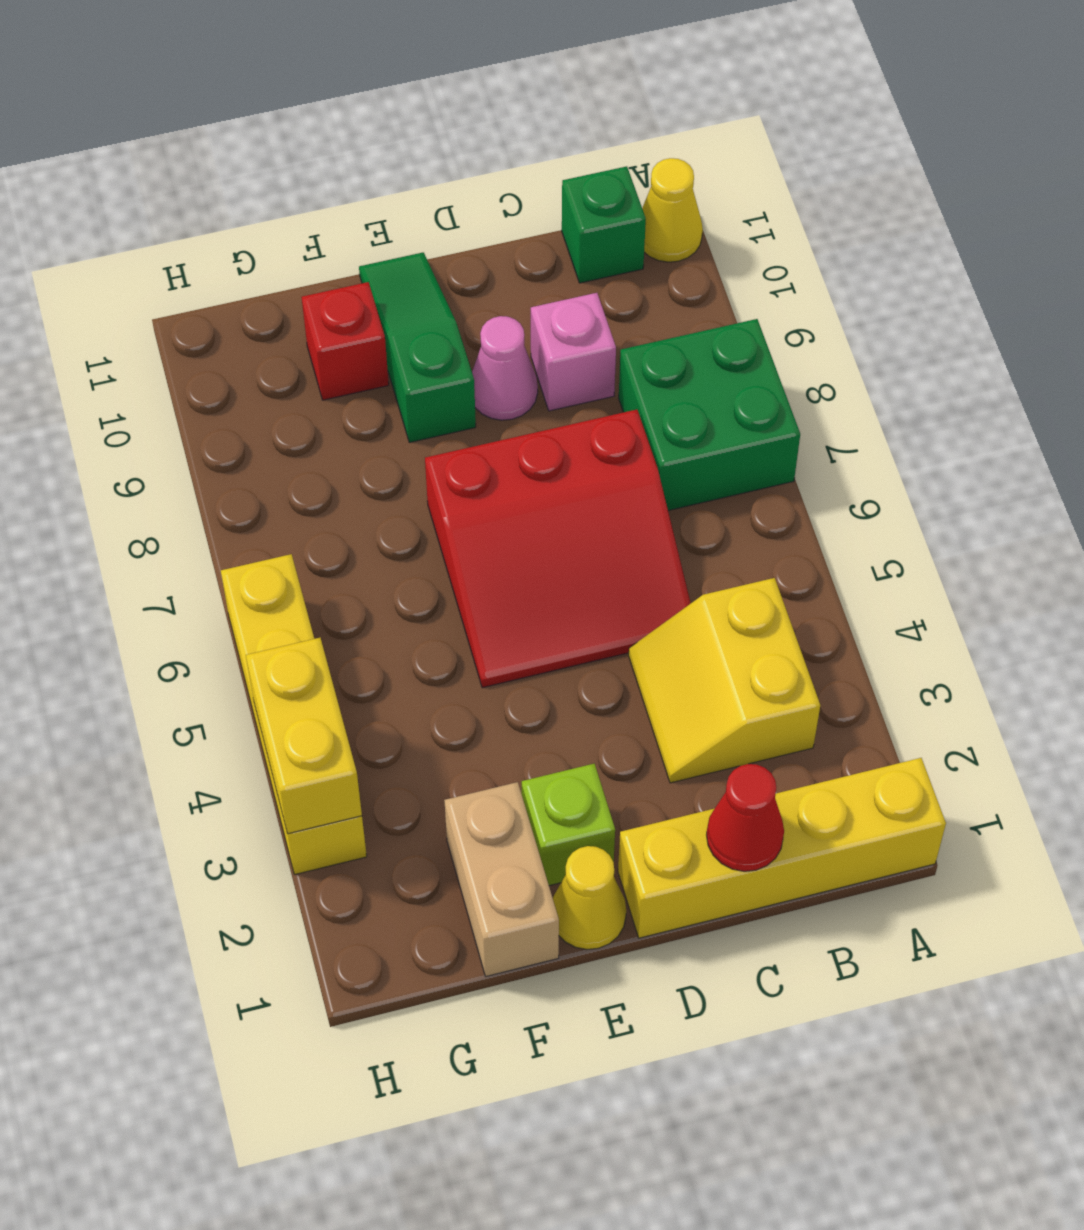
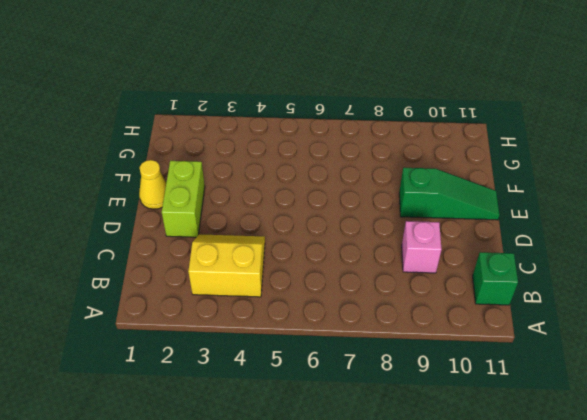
lime 1x2 brick [162,161,205,237] -> lime 1x1 brick [522,764,615,886]
none -> yellow 1x4 brick [618,758,946,938]
none -> green 2x2 brick [619,319,800,510]
none -> yellow 1x1 cone [642,158,703,262]

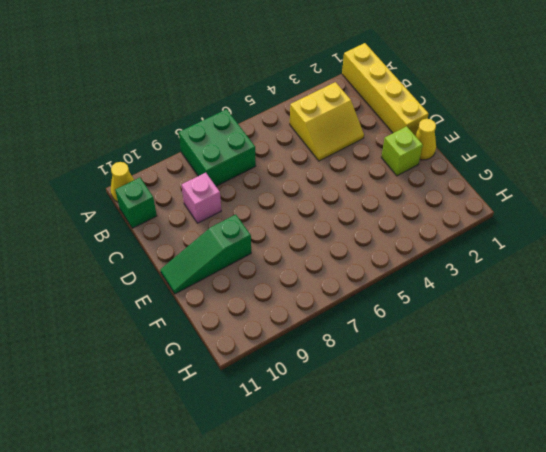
none -> red 3x3 slope [425,410,691,688]
none -> pink 1x1 cone [472,316,538,420]
none -> tan 1x2 brick [444,782,559,976]

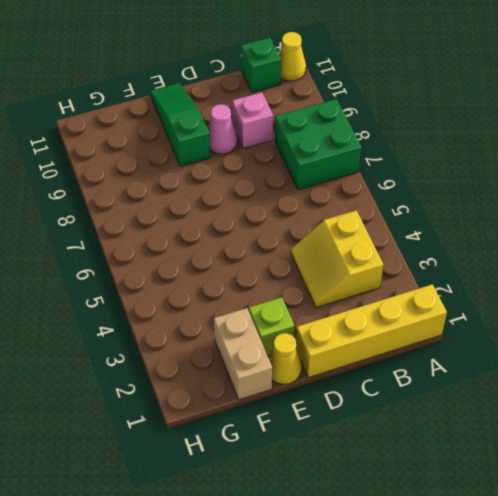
none -> red 3x3 slope [425,410,691,688]
none -> red 1x1 brick [302,282,389,400]
none -> yellow 1x4 brick [221,554,367,874]

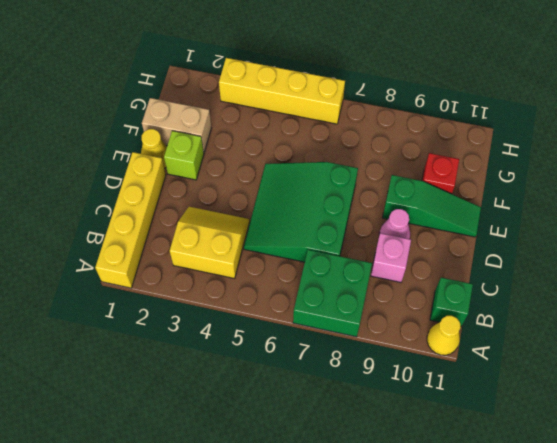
green 3x3 slope [244,162,358,262] -> red 3x3 slope [425,410,691,688]
none -> red 1x1 cone [707,764,784,871]
none -> yellow 1x2 brick [246,638,362,834]

